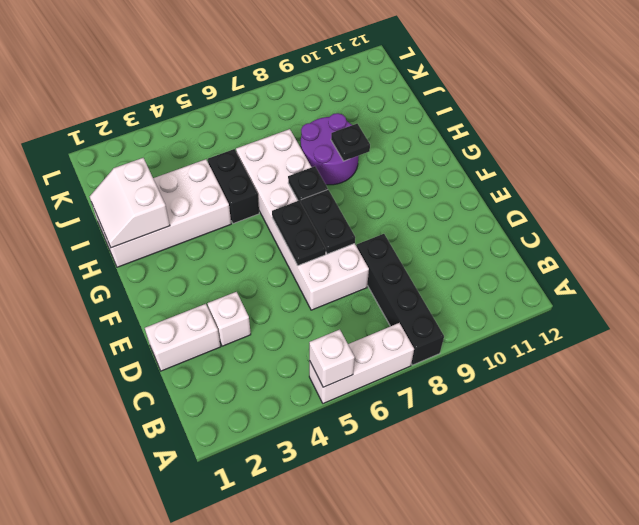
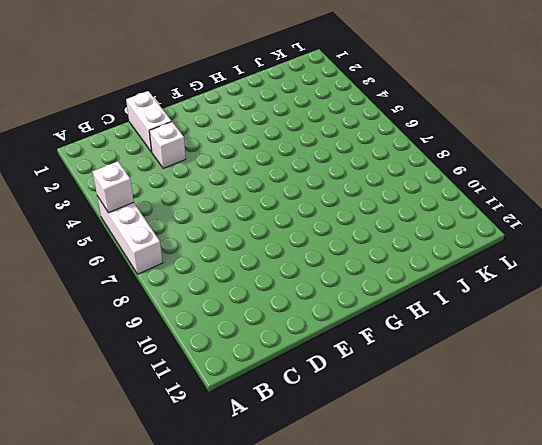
none -> black 1x4 brick [357,234,444,365]
none -> white 2x6 brick [236,129,369,310]
none -> white 2x4 brick [92,159,231,267]

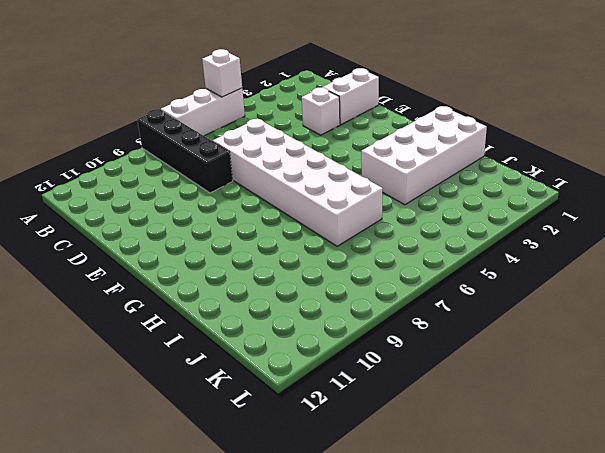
none -> black 1x2 brick [208,149,259,224]
none -> purple 2x2 round brick [301,113,358,185]
none -> black 1x2 plate [272,200,326,266]

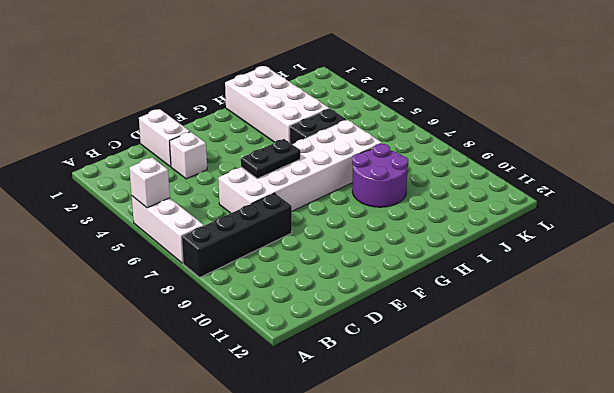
none -> black 1x2 plate [301,190,355,254]
none -> black 1x1 plate [288,166,328,202]
none -> white 2x2 slope [90,158,170,248]

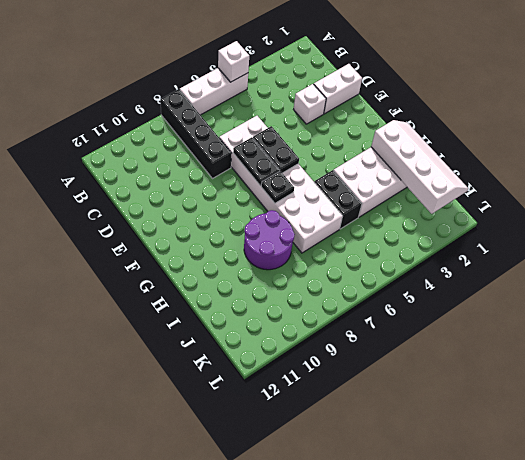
white 2x4 slope [371,120,468,214] -> white 2x2 slope [90,158,170,248]
none -> black 1x1 plate [331,124,370,161]

